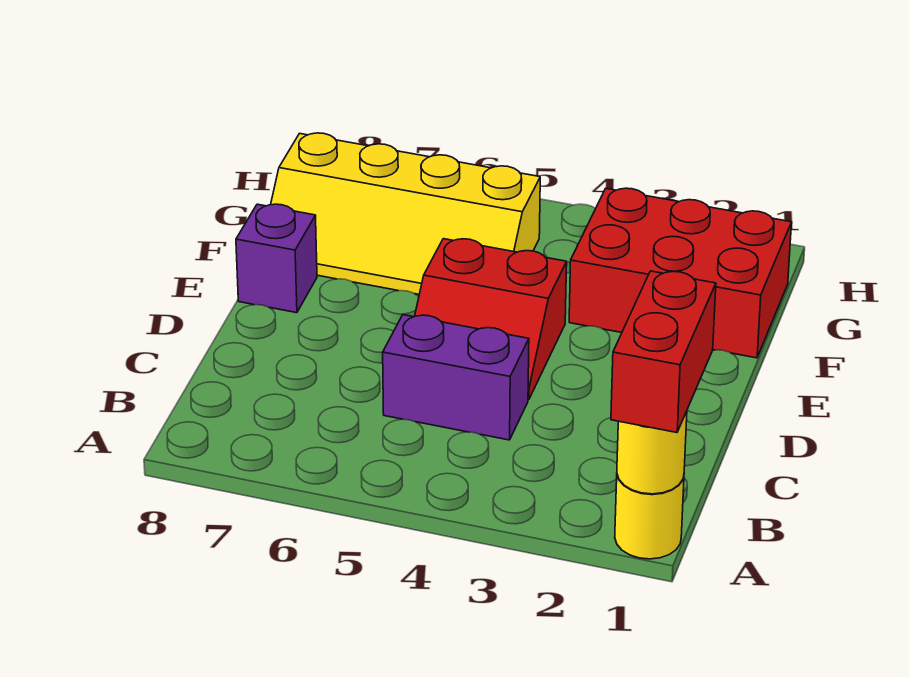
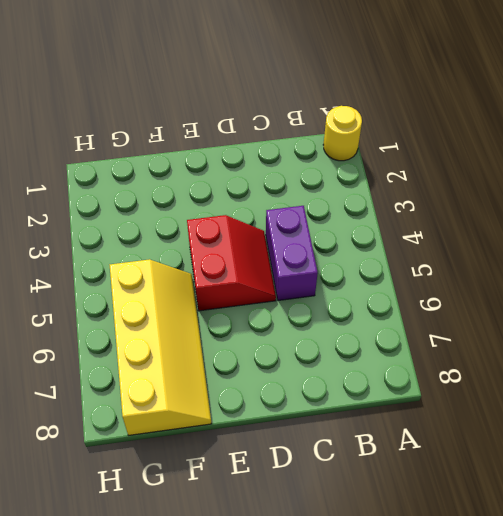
none -> purple 1x1 brick [236,204,317,313]
none -> red 2x3 brick [569,188,792,358]

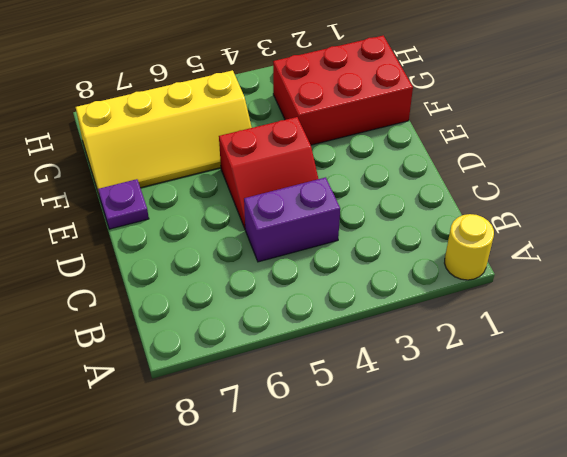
purple 1x1 plate [98,179,149,229] -> purple 1x1 brick [236,204,317,313]
none -> yellow 1x1 round brick [617,411,687,494]
none -> red 1x2 brick [611,271,716,433]

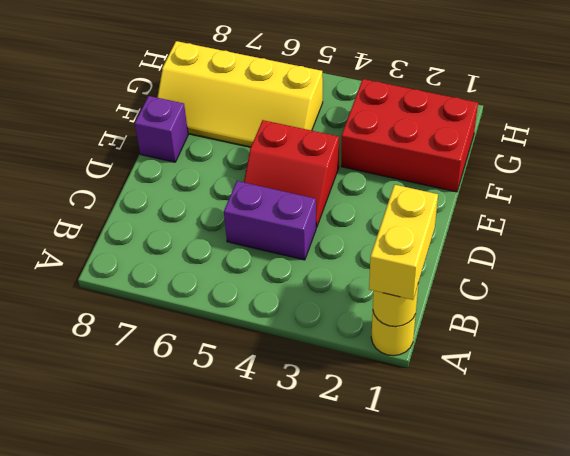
yellow 1x2 brick [369,185,438,300] -> red 1x2 brick [611,271,716,433]

